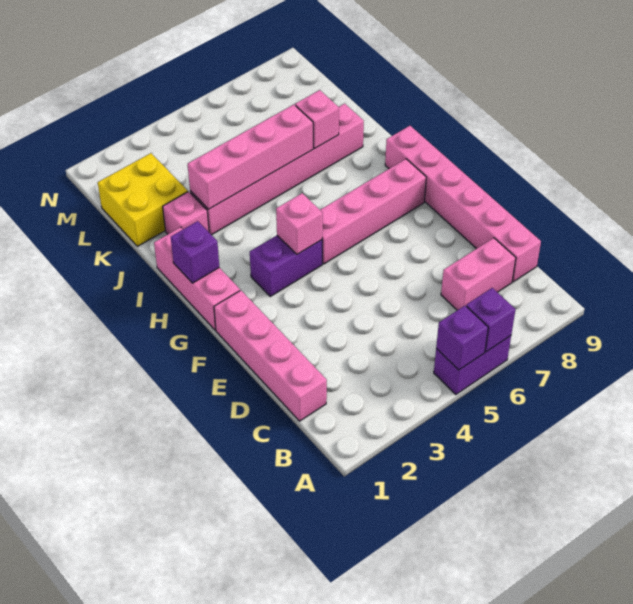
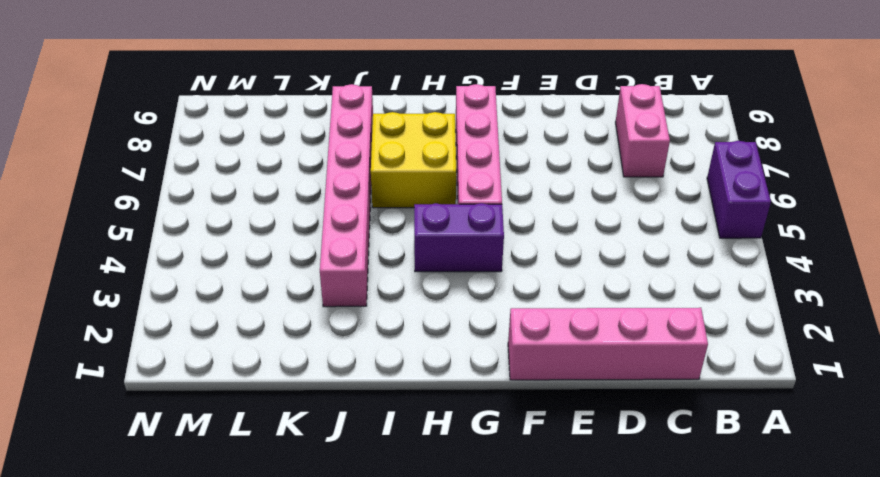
purple 1x2 brick [414,203,504,272] -> purple 1x2 brick turned to [250,235,322,296]
yellow 2x2 brick [371,112,456,208] -> yellow 2x2 brick moved to [98,153,188,246]
none -> pink 1x6 brick [385,126,541,282]
none -> pink 1x3 brick [154,227,240,330]
none -> pink 1x1 brick [163,192,209,234]

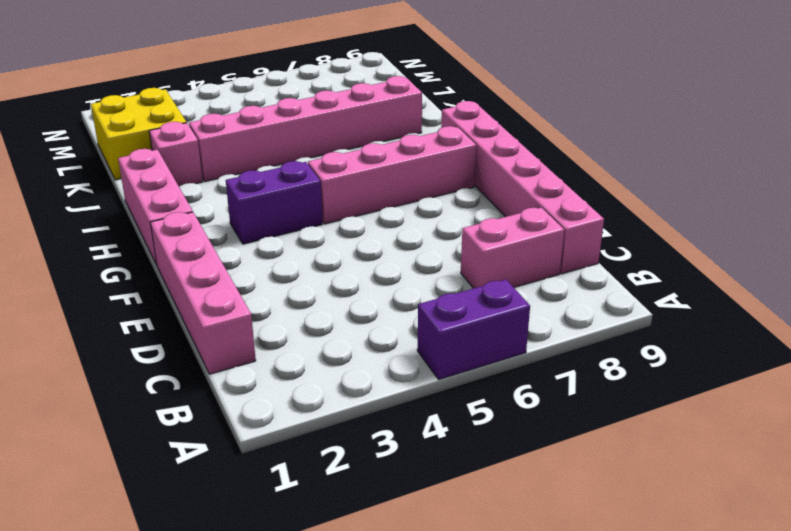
none -> purple 1x1 brick [436,306,488,370]
none -> purple 1x1 brick [466,288,516,352]
none -> pink 1x1 brick [276,193,323,254]

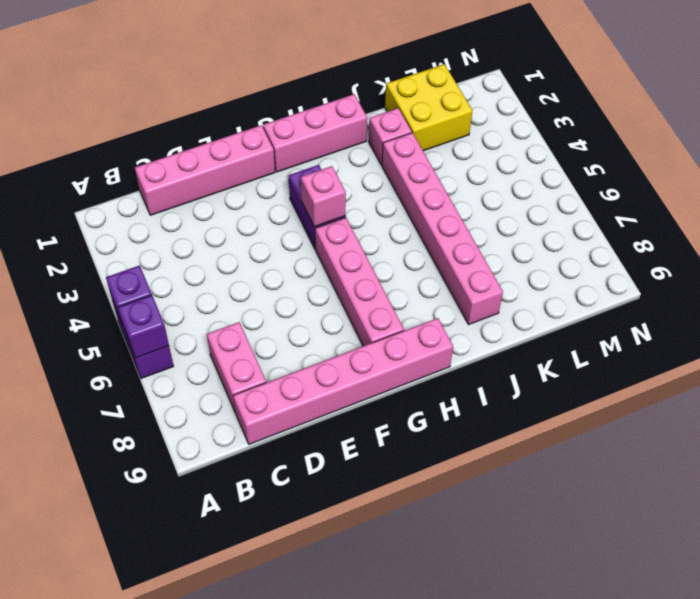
none -> purple 1x1 brick [171,221,219,283]
none -> pink 1x4 brick [188,105,313,209]
none -> pink 1x1 brick [295,90,339,148]

